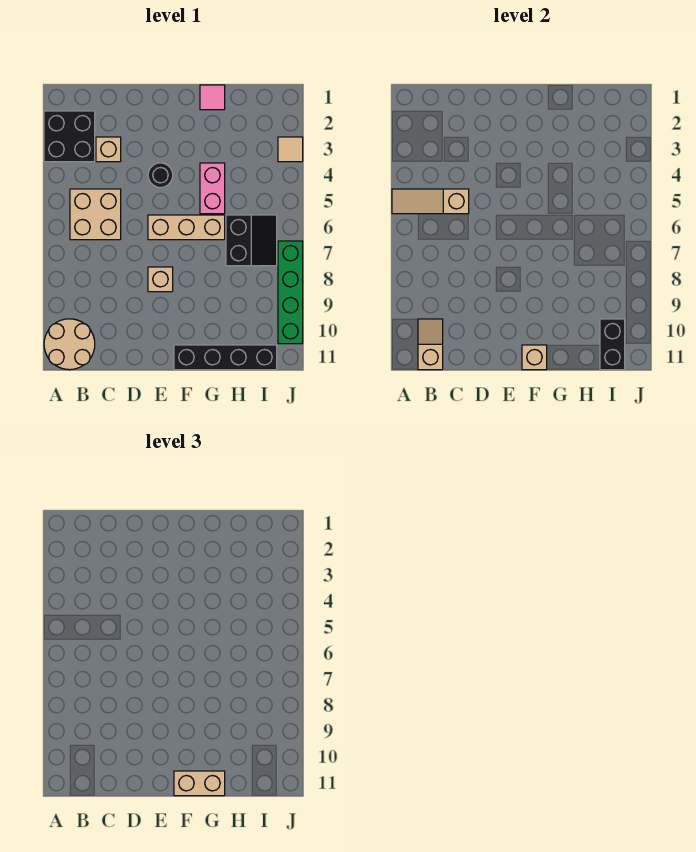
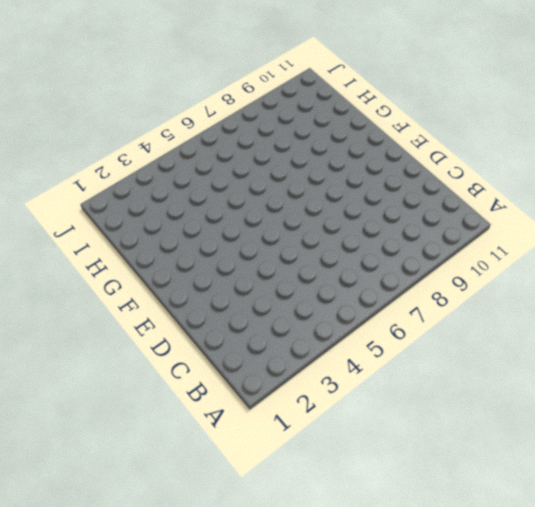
none -> black 2x2 brick [44,111,95,162]
none -> tan 2x2 round brick [44,319,95,370]
none -> tan 2x2 brick [70,189,121,240]

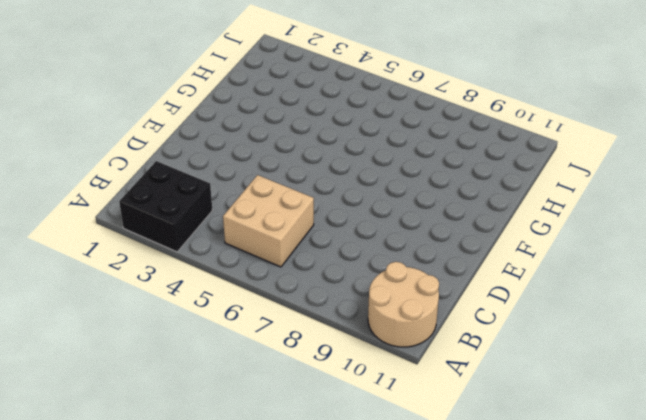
none -> tan 1x1 brick [96,137,121,162]
none -> black 1x1 round brick [148,163,173,188]
none -> tan 1x3 brick [148,215,225,240]

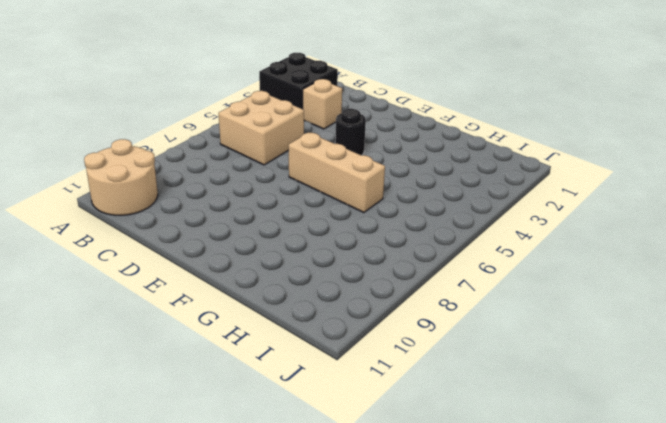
none -> tan 1x1 brick [148,267,173,292]
none -> black 1x4 brick [174,345,277,370]
none -> pink 1x1 tile [200,85,225,110]

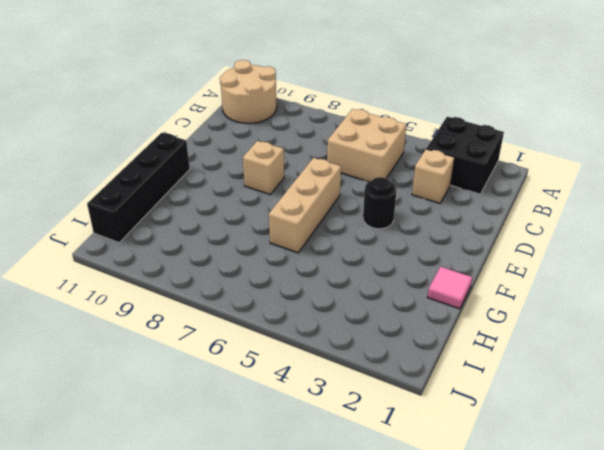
none -> pink 1x2 brick [200,163,225,214]
none -> black 2x2 slope [226,215,277,266]
none -> tan 1x1 tile [278,137,303,162]

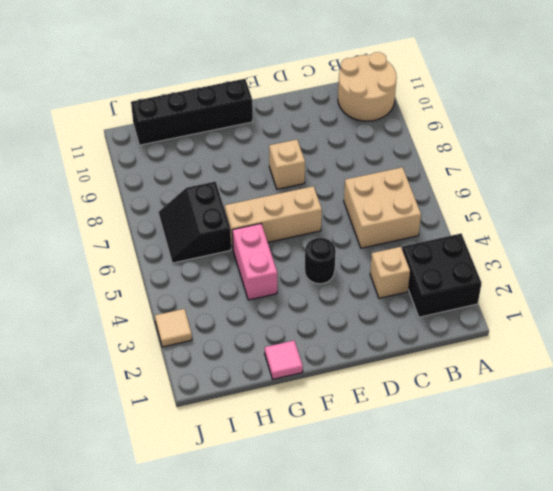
none -> green 1x4 brick [278,241,303,344]
none -> tan 1x3 slope [392,189,469,214]
none -> tan 1x2 slope [418,319,443,370]

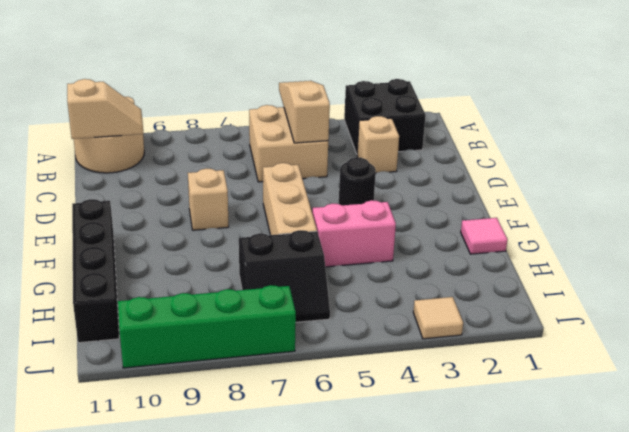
none -> tan 1x1 brick [522,345,547,370]
none -> black 1x2 brick [600,319,625,370]
none -> tan 1x2 brick [174,771,225,796]

